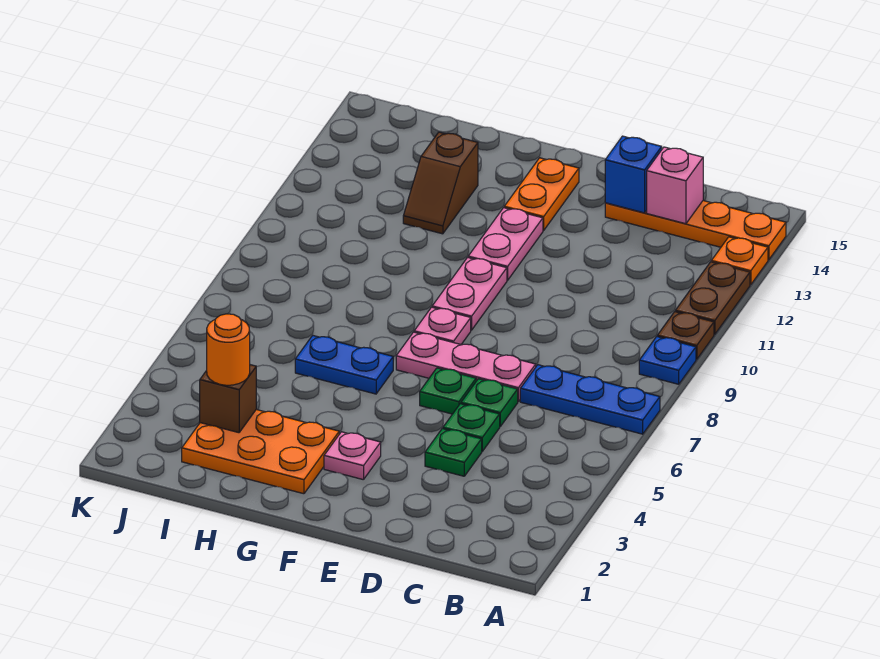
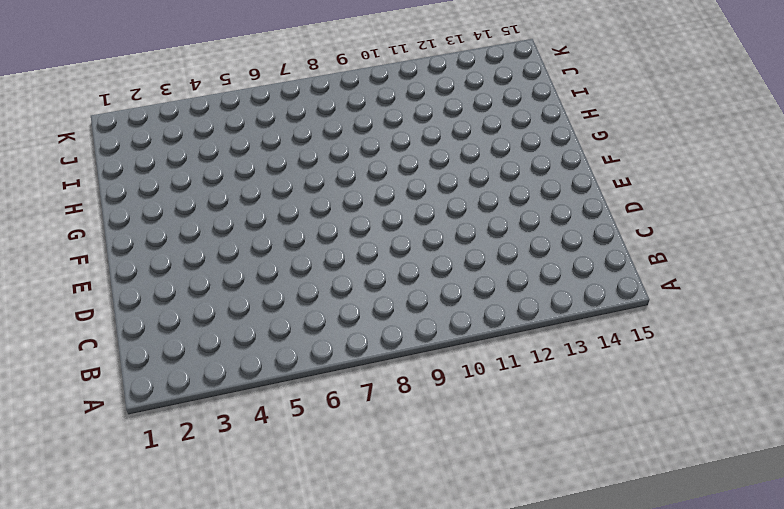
none -> blue 1x3 plate [520,365,660,434]
none -> blue 1x1 plate [639,337,696,384]
none -> brown 1x1 plate [657,312,714,359]

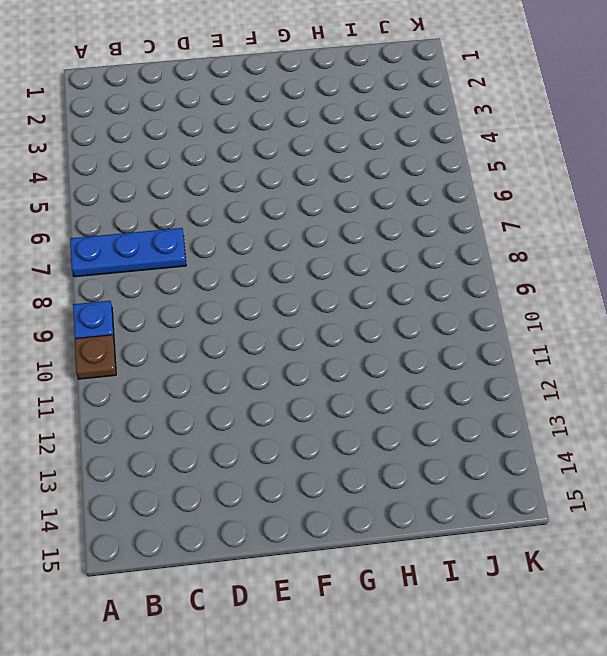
none -> brown 1x2 plate [675,262,750,335]
none -> orange 1x1 plate [711,237,768,285]
none -> orange 1x4 plate [605,201,786,260]

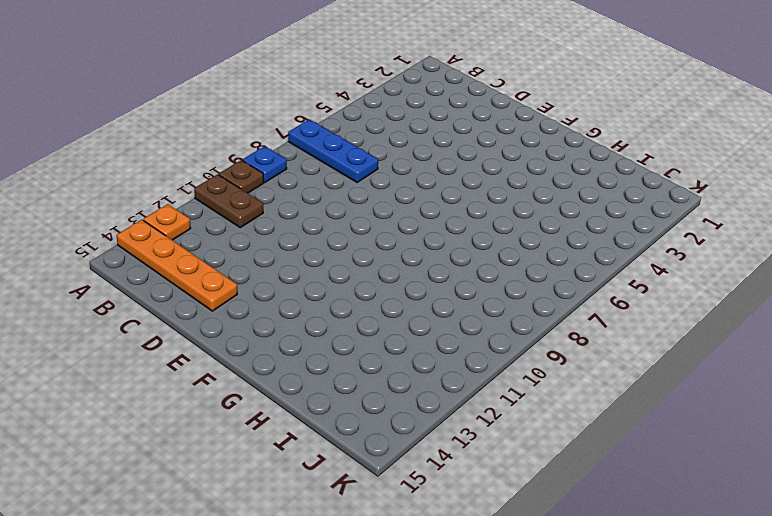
brown 1x2 plate [194,174,263,228] -> brown 1x2 plate turned to [675,262,750,335]
none -> green 1x1 plate [425,429,482,476]
none -> green 1x1 plate [443,404,500,451]
none -> green 1x1 plate [461,379,518,426]

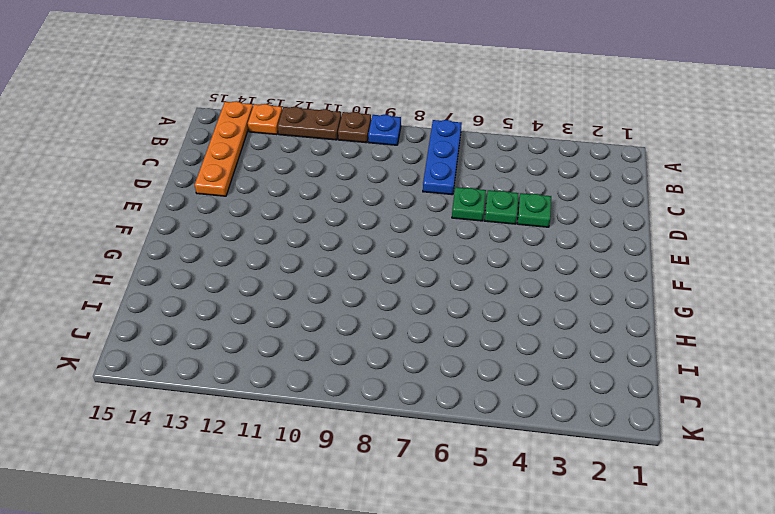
none -> pink 1x3 plate [396,332,536,401]
none -> green 1x1 plate [420,368,476,414]
none -> pink 1x1 plate [324,432,381,480]

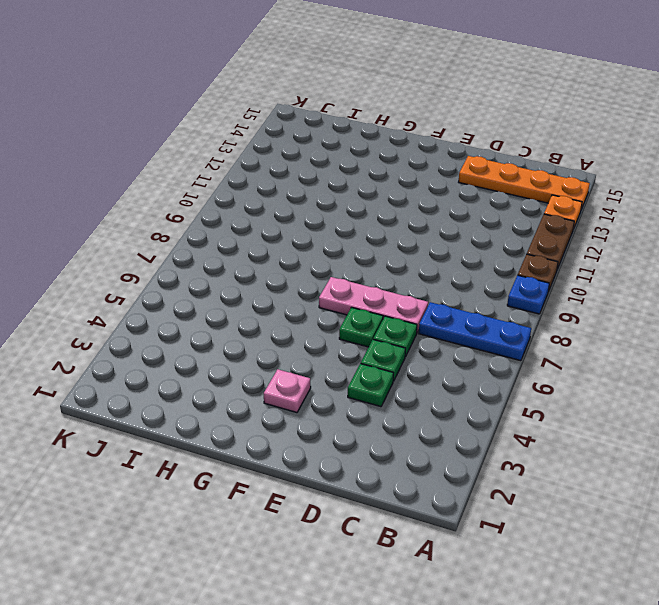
none -> pink 1x1 plate [414,307,471,344]
none -> pink 1x2 plate [432,257,507,330]
none -> pink 1x2 plate [468,208,543,280]

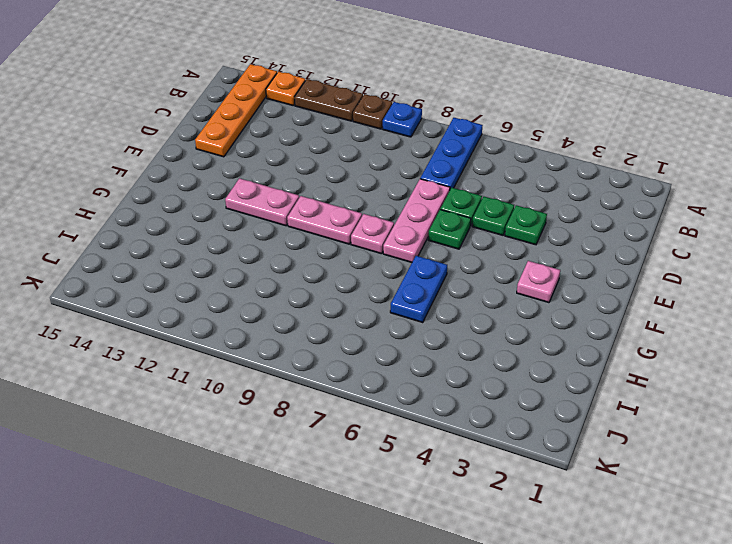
none -> orange 1x2 plate [504,158,579,231]
none -> orange 2x3 plate [182,410,339,494]
none -> brown 1x2 slope [403,132,478,234]

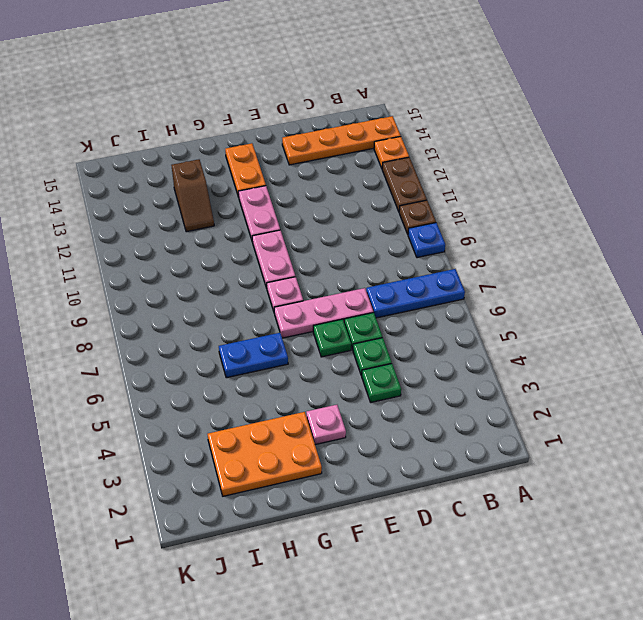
none -> pink 1x1 brick [647,147,703,224]
none -> blue 1x1 brick [605,136,662,213]
none -> brown 1x1 brick [200,365,256,433]

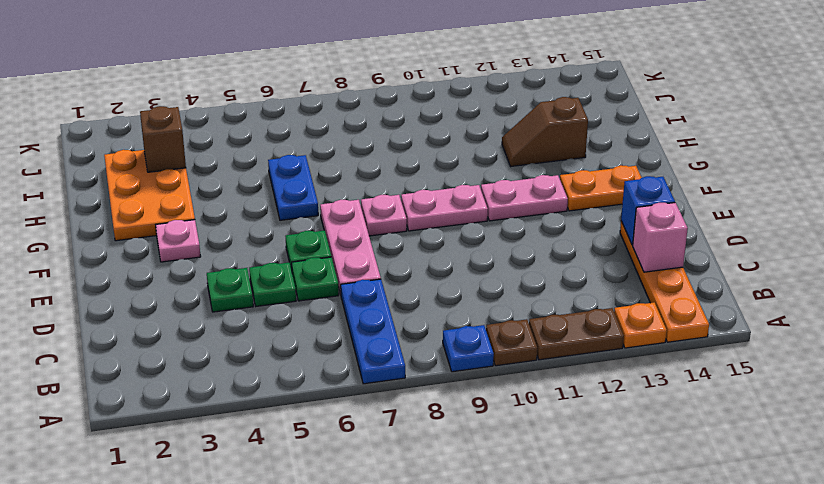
none -> orange 1x1 round brick [207,314,250,385]

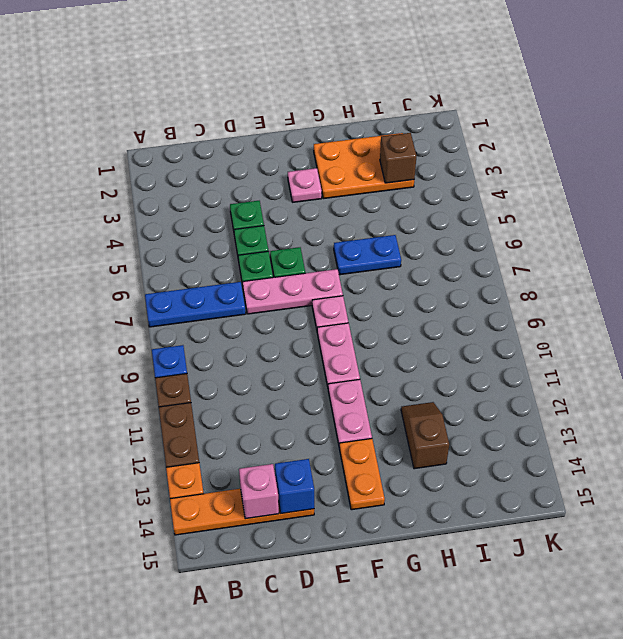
none -> orange 1x1 round brick [207,314,250,385]

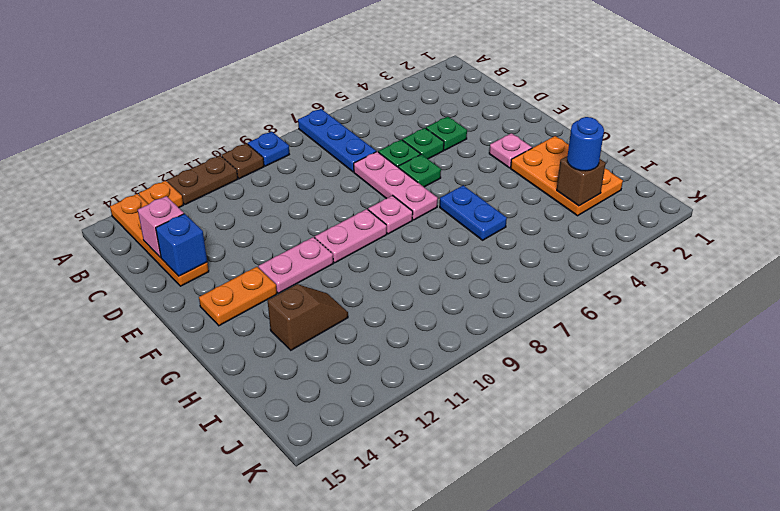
blue 1x1 round brick [567,117,604,171] -> orange 1x1 round brick [207,314,250,385]

